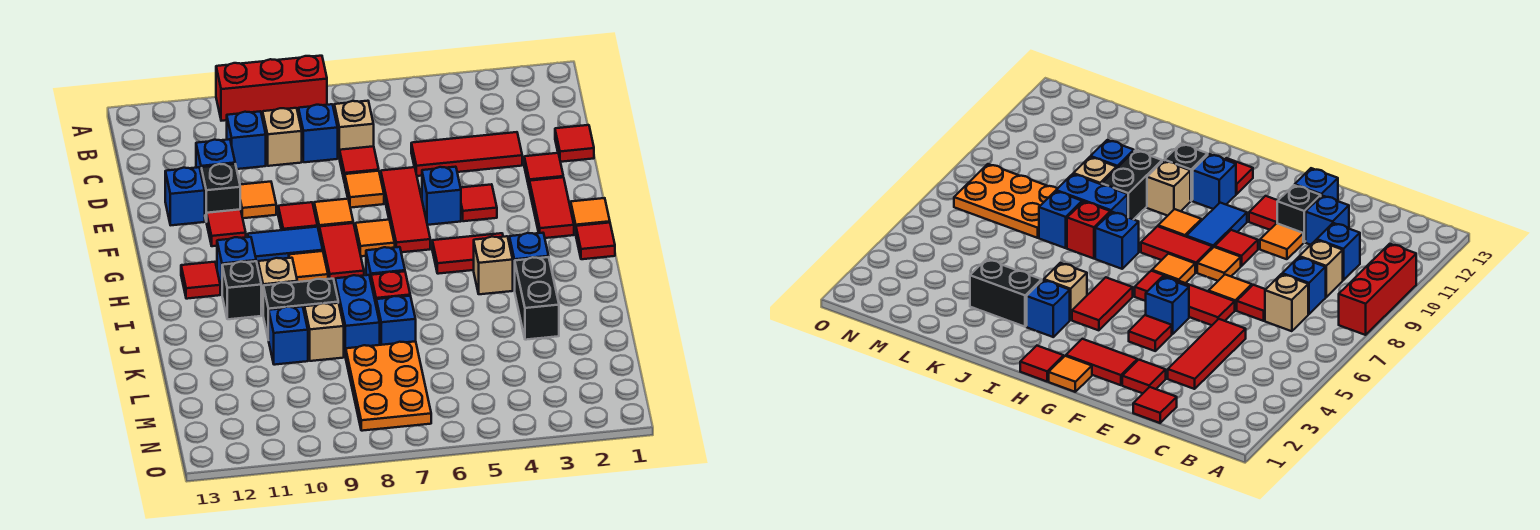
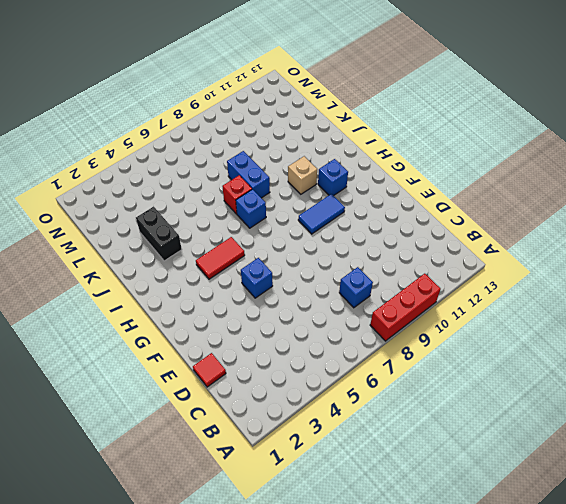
none -> tan 1x1 brick [334,101,374,159]
none -> tan 1x1 brick [263,108,302,166]
none -> blue 1x1 brick [227,111,266,169]
none -> red 1x3 tile [411,132,522,176]

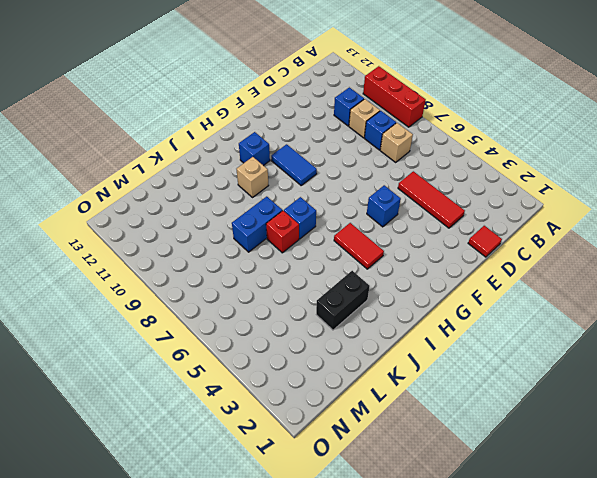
none -> red 1x1 tile [340,146,379,183]
none -> blue 1x1 brick [196,139,235,172]
none -> red 1x1 tile [524,153,563,189]
none -> red 1x3 tile [381,167,430,252]

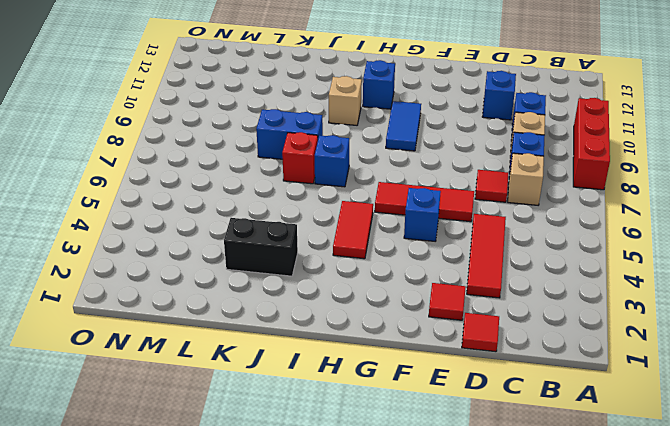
none -> orange 1x1 tile [345,171,384,208]
none -> orange 1x1 tile [240,182,276,218]
none -> black 1x1 brick [201,164,240,222]
none -> blue 1x1 brick [165,167,205,225]

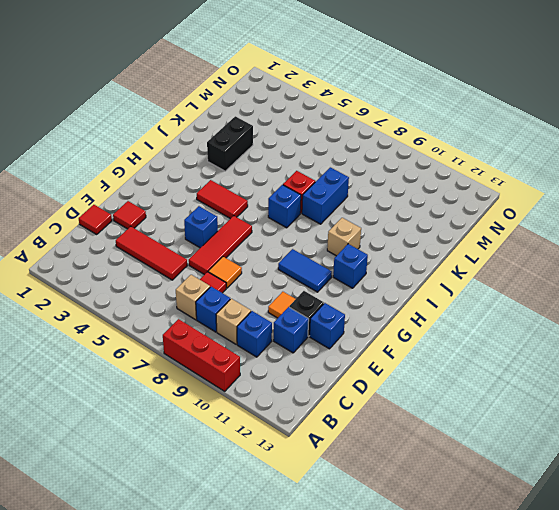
none -> red 1x2 tile [529,177,574,238]
none -> red 1x1 tile [461,184,497,221]
none -> orange 1x1 tile [314,199,353,230]
none -> red 1x1 tile [278,202,317,230]

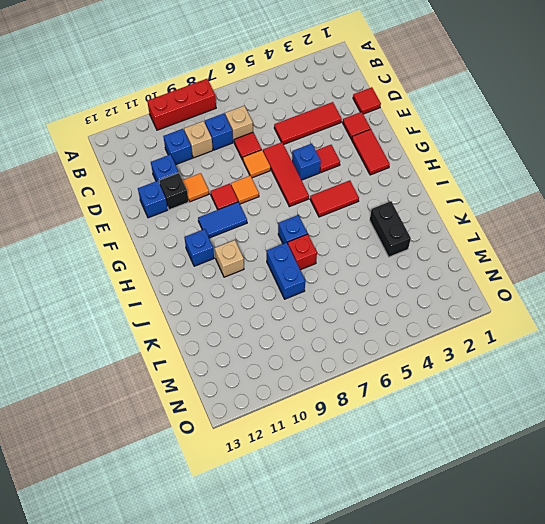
none -> red 1x1 tile [207,209,246,246]
none -> orange 1x1 tile [571,198,610,234]
none -> orange 1x1 tile [355,220,395,256]
none -> red 1x2 tile [319,223,364,283]

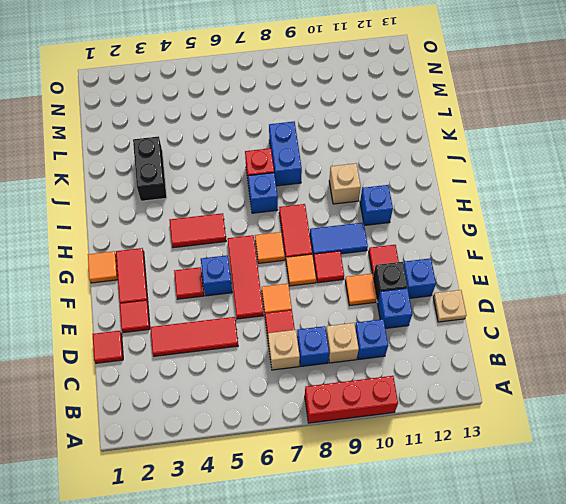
tan 1x1 plate [433,290,466,322] -> none
none -> red 1x1 tile [576,223,615,259]
none -> orange 1x1 tile [289,251,328,282]
none -> red 1x1 tile [181,262,220,299]
none -> blue 1x1 brick [509,233,549,291]

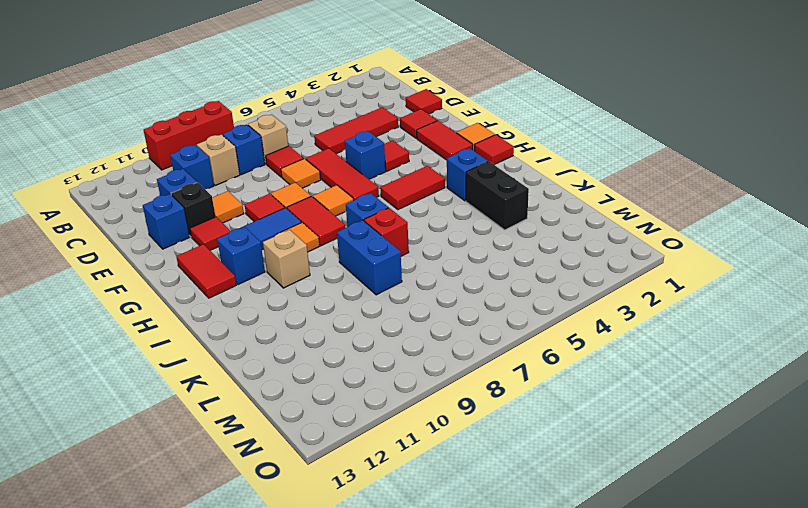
red 1x2 tile [176,244,236,298] -> red 1x1 tile [181,262,220,299]
none -> tan 1x1 brick [474,236,513,294]
none -> black 1x1 brick [222,261,261,319]
none -> black 1x2 brick [263,279,338,340]
none -> blue 1x1 brick [376,296,416,345]

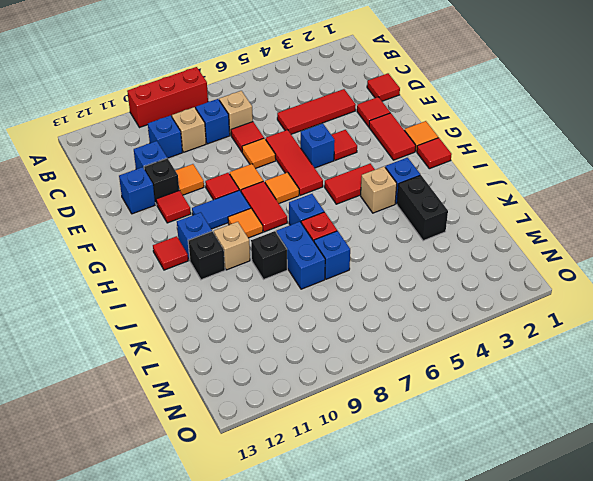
black 1x1 brick [251,231,287,280] -> black 1x2 brick [263,279,338,340]
none -> tan 1x1 brick [305,303,344,361]
none -> blue 1x1 brick [269,307,308,365]
none -> orange 2x3 plate [346,341,431,431]

